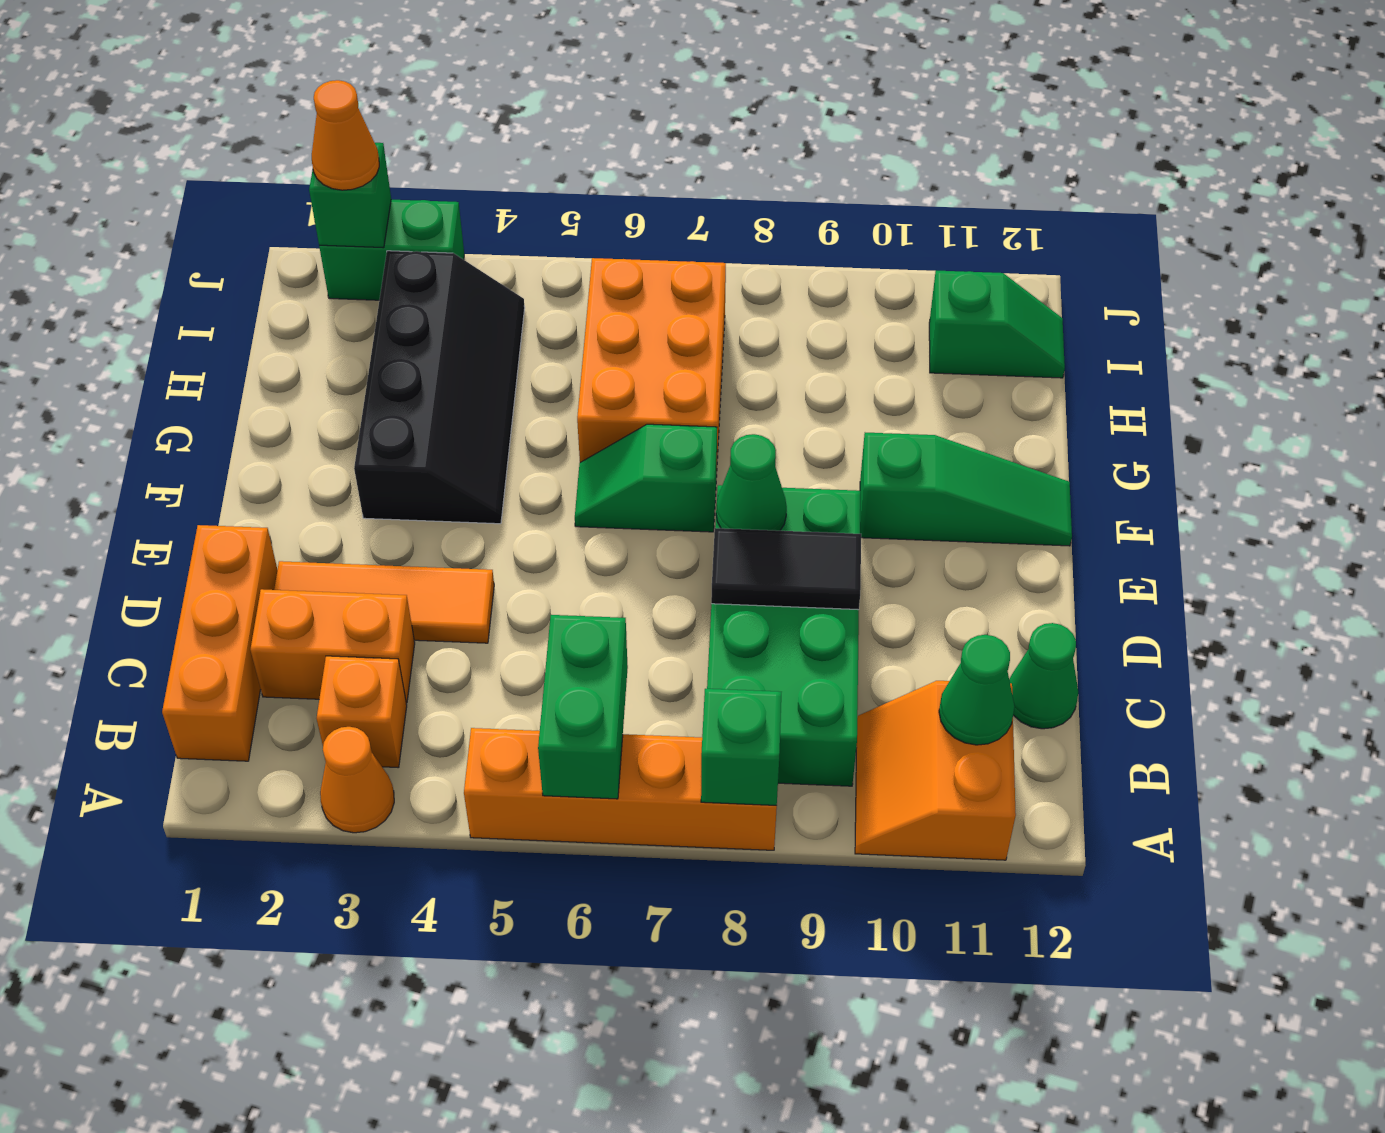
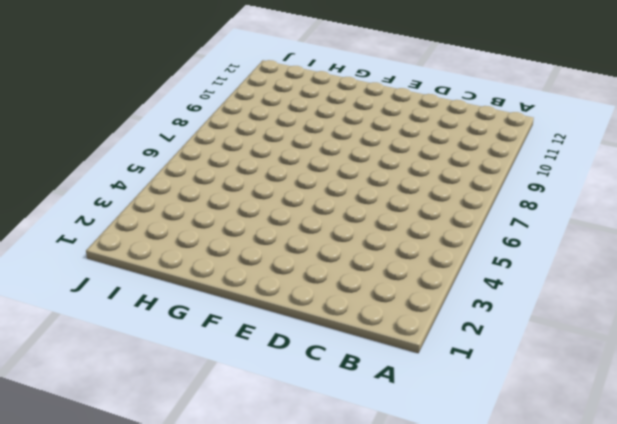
none -> orange 1x1 cone [320,727,394,833]
none -> orange 1x4 brick [464,728,777,850]
none -> orange 2x2 slope [855,681,1016,860]

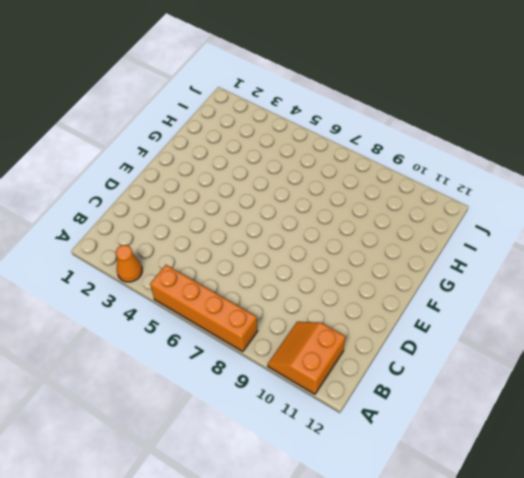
none -> orange 1x3 brick [162,525,278,761]
none -> orange 1x1 brick [317,656,407,768]
none -> green 2x4 brick [707,485,860,786]

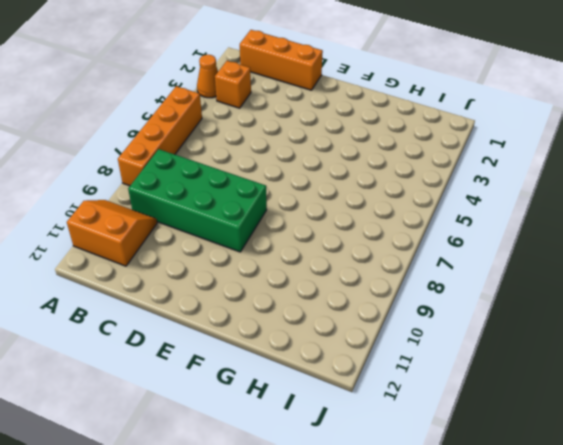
none -> orange 1x2 brick [250,589,415,703]
none -> green 1x1 cone [1009,623,1078,729]
none -> orange 1x3 tile [274,561,494,643]

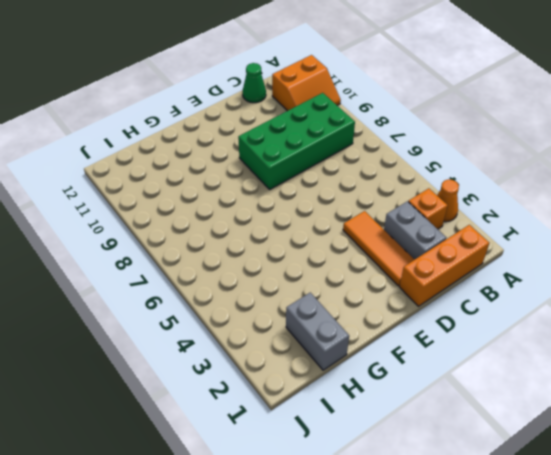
grey 1x2 brick [384,201,447,260] -> orange 1x2 brick [250,589,415,703]
grey 1x2 brick [286,293,349,370] -> none
none -> orange 1x4 brick [464,728,777,850]
none -> black 2x4 slope [354,251,525,524]
none -> green 1x2 slope [575,424,717,532]

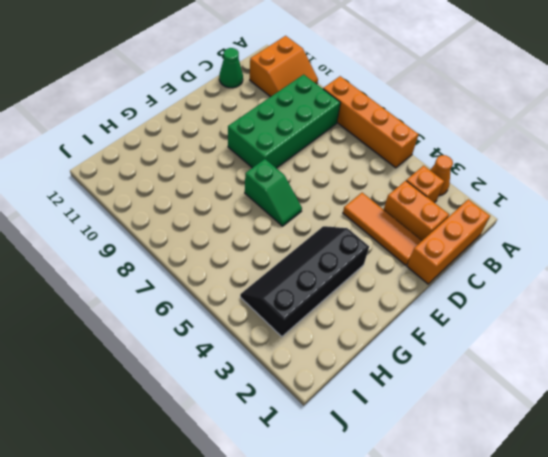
none -> green 1x3 slope [860,433,1072,546]
none -> orange 2x3 brick [577,258,726,463]
none -> green 1x2 slope [929,271,1065,378]

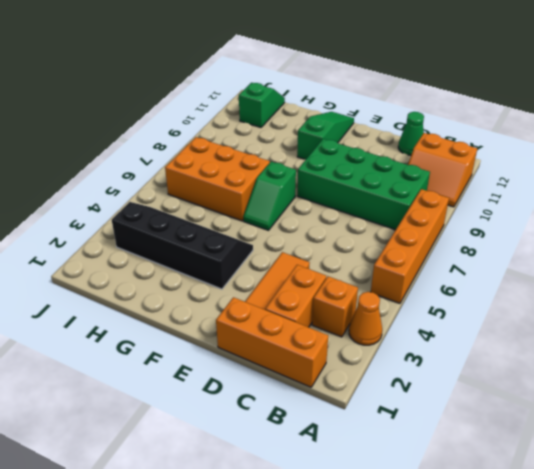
none -> green 1x2 brick [319,200,464,300]
none -> green 1x2 brick [538,615,628,799]
none -> green 1x1 brick [701,689,781,805]

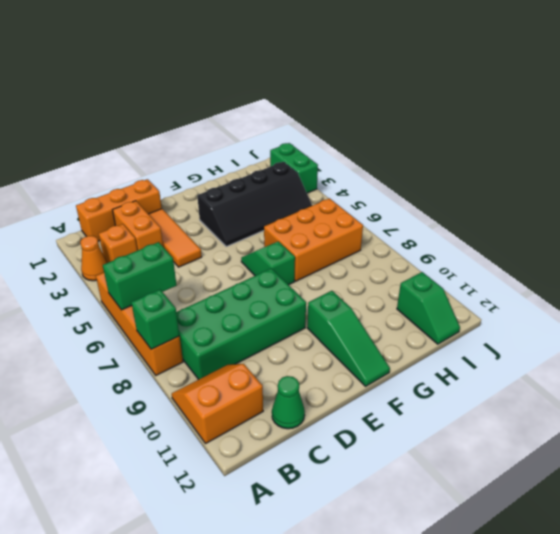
none -> green 1x1 cone [939,635,1015,745]
none -> black 1x2 tile [711,528,861,610]
none -> green 1x1 cone [716,434,787,531]

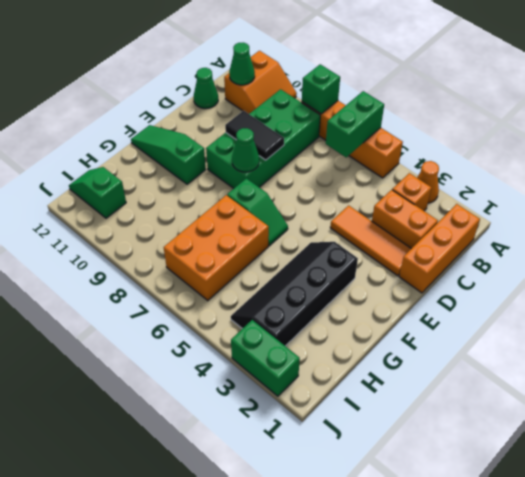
none -> green 1x1 brick [309,143,391,248]
none -> orange 1x1 cone [312,80,379,190]

